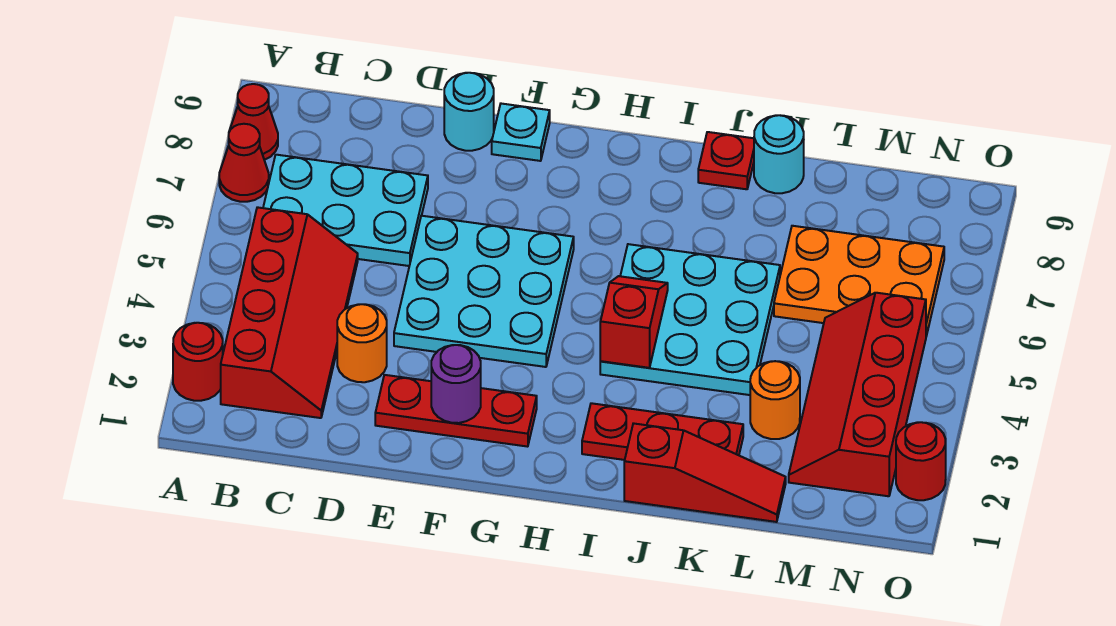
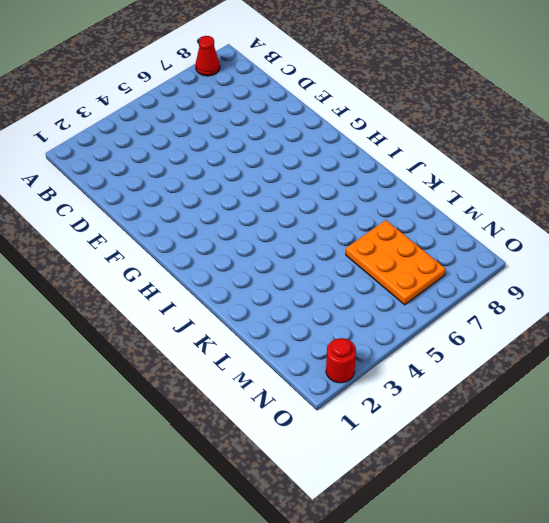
none -> red 1x1 round brick [173,323,223,401]
none -> red 1x1 cone [219,124,269,202]
none -> red 2x4 slope [221,207,358,418]

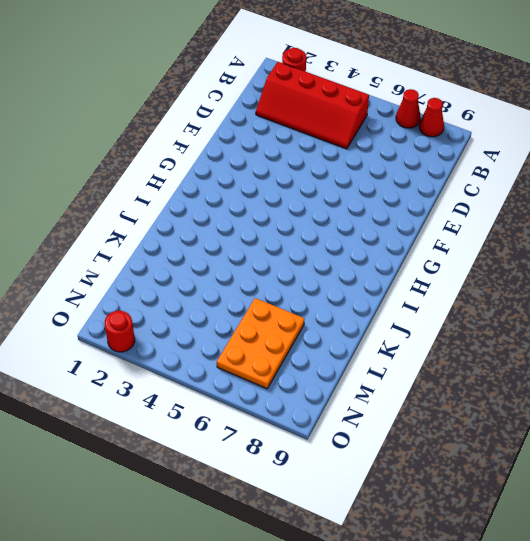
none -> cyan 2x3 plate [263,155,428,266]
none -> orange 1x1 round brick [337,304,387,382]
none -> red 1x3 plate [375,375,537,447]

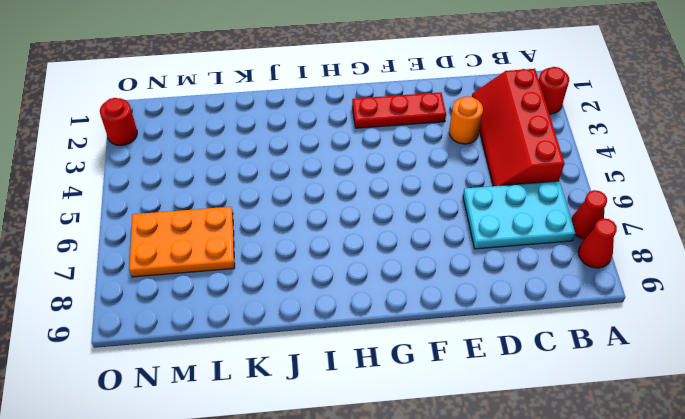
none -> cyan 3x3 plate [394,216,574,367]
none -> cyan 1x1 round brick [444,73,494,151]
none -> cyan 1x1 plate [492,104,550,161]

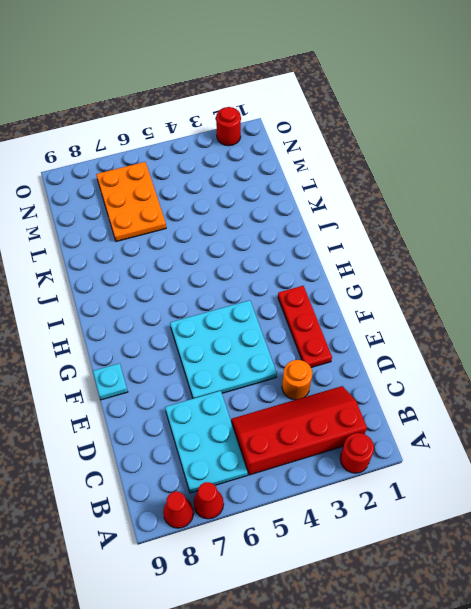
none -> cyan 1x1 round brick [444,73,494,151]
none -> red 1x3 plate [582,403,743,460]
none -> cyan 3x3 plate [600,244,780,395]

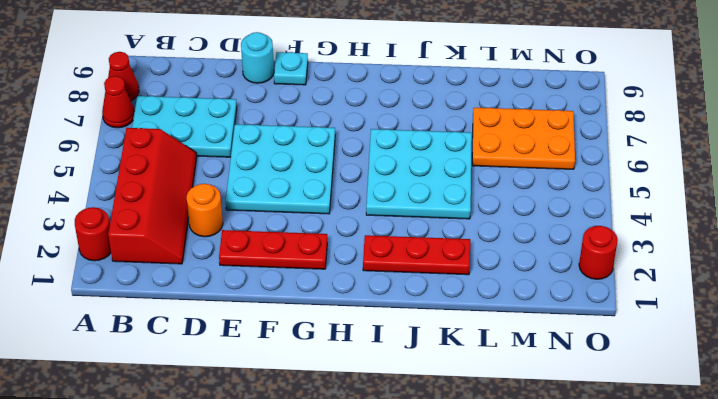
none -> red 1x3 slope [624,423,786,522]
none -> red 1x1 plate [698,132,754,189]
none -> cyan 1x1 round brick [754,115,804,193]

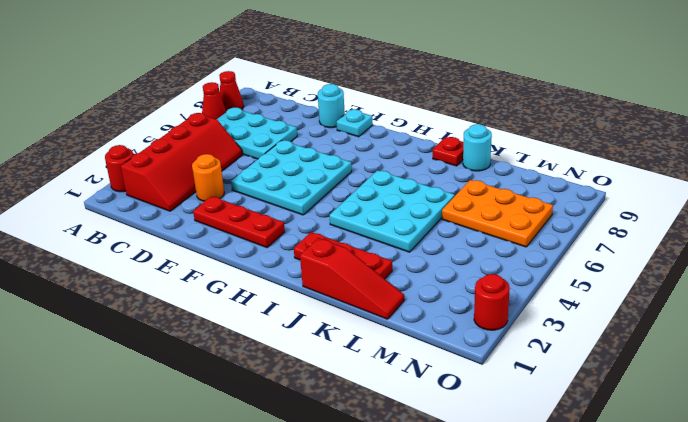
none -> orange 1x1 round brick [750,361,800,439]
none -> red 2x4 slope [789,293,926,496]
none -> purple 1x1 round brick [431,345,481,423]

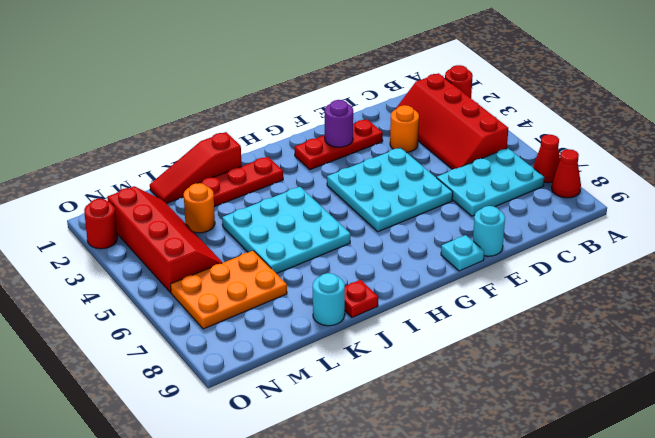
none -> red 1x2 slope [600,276,668,368]

